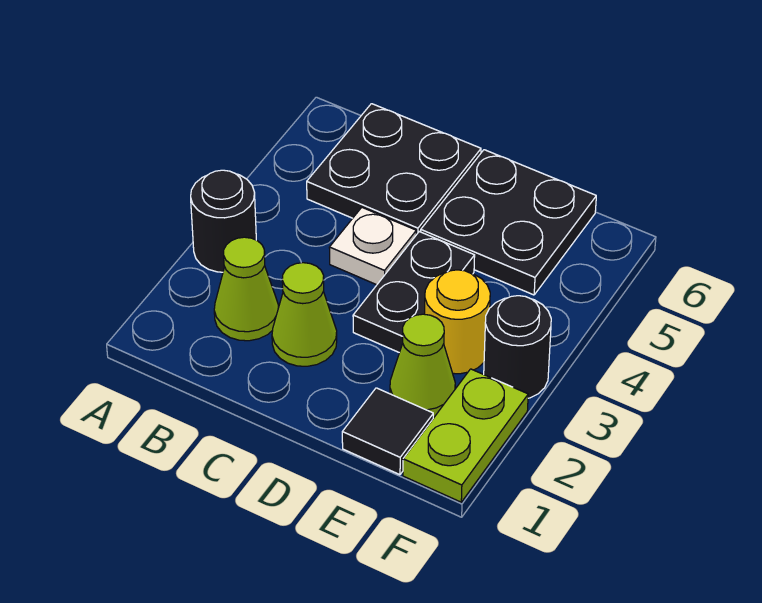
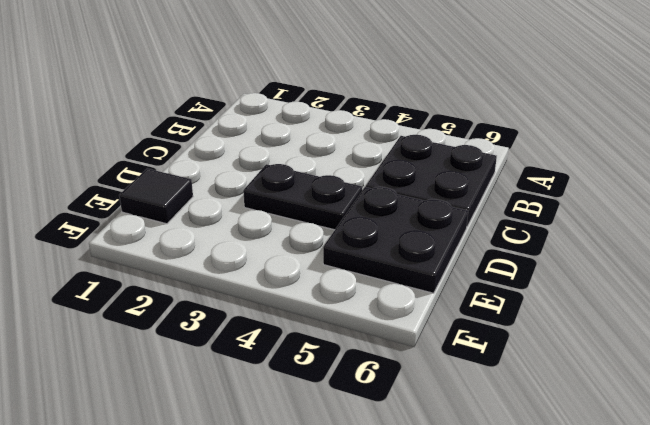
none -> black 1x1 round brick [191,170,256,272]
none -> lime 1x1 cone [214,237,279,341]
none -> lime 1x1 cone [272,263,337,366]

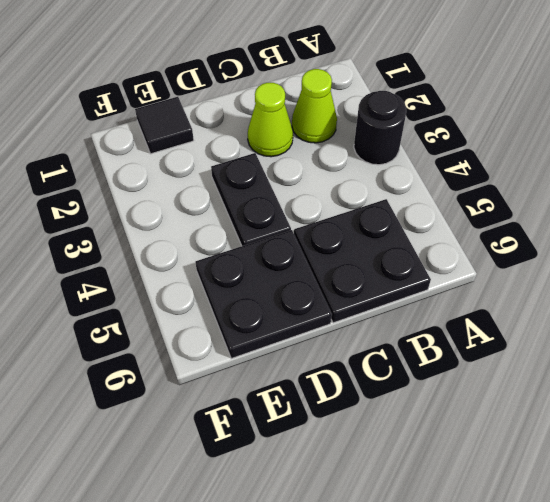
none -> white 1x1 plate [329,208,416,285]
none -> lime 1x1 cone [390,314,455,417]
none -> yellow 1x1 round brick [425,270,490,374]

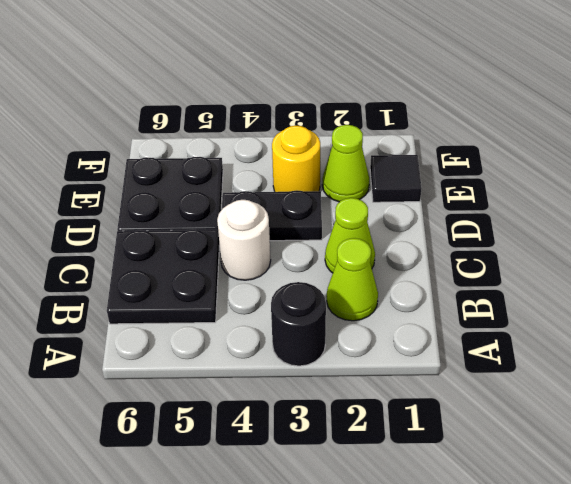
white 1x1 round brick [217,200,271,280] -> white 1x1 plate [329,208,416,285]
none -> lime 1x2 plate [403,369,528,502]
none -> black 1x1 round brick [484,296,551,398]

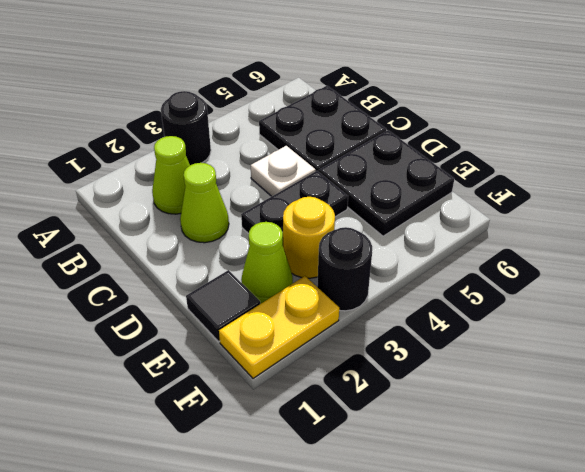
yellow 1x2 plate [219,276,339,378] -> lime 1x2 plate [403,369,528,502]

